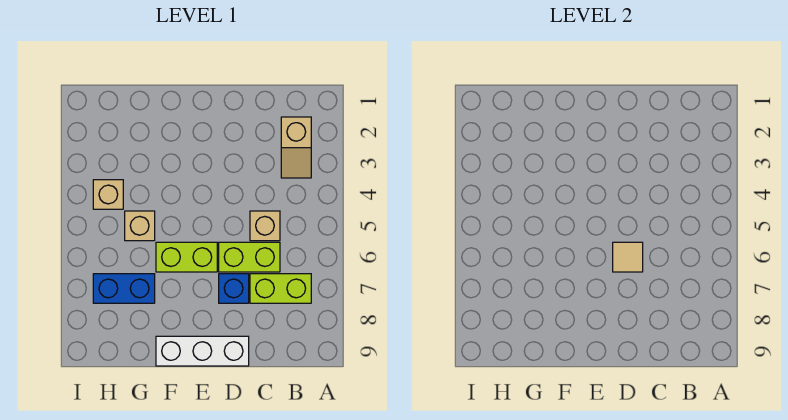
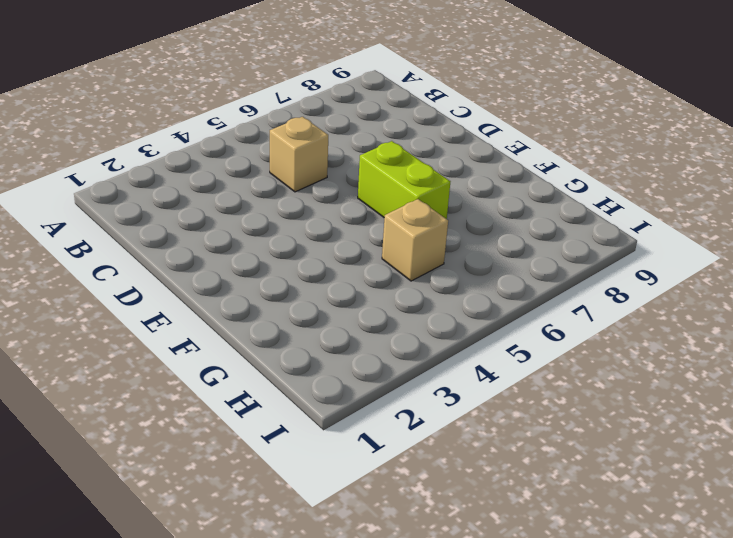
none -> tan 1x2 slope [281,117,311,178]
none -> lime 1x2 brick [250,274,311,303]

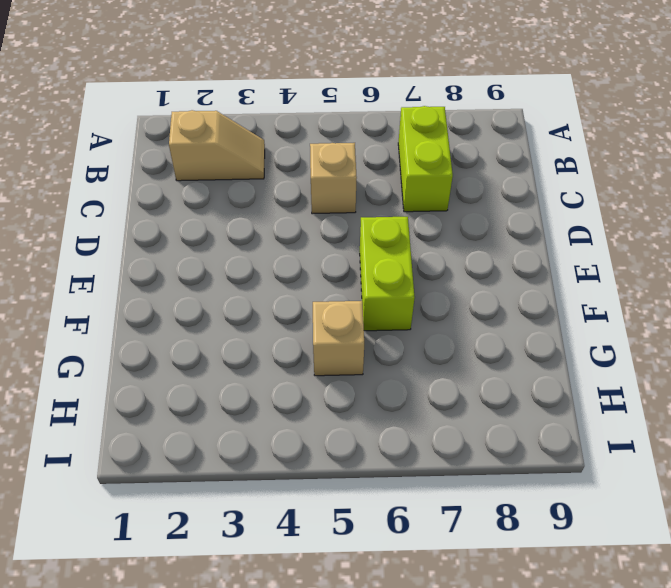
none -> lime 1x2 brick [219,242,280,272]
none -> blue 1x1 brick [219,274,249,303]

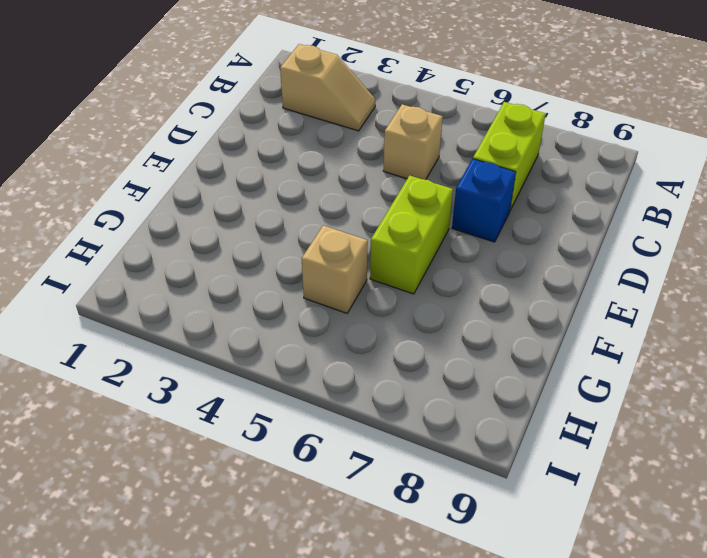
none -> lime 1x2 brick [219,242,280,272]
none -> white 1x3 brick [156,336,249,366]

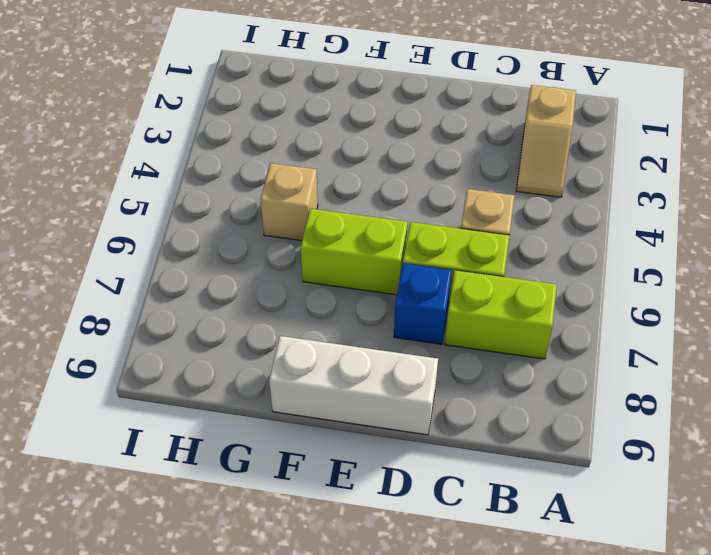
none -> blue 1x2 brick [93,274,155,303]
none -> tan 1x1 brick [93,180,123,209]

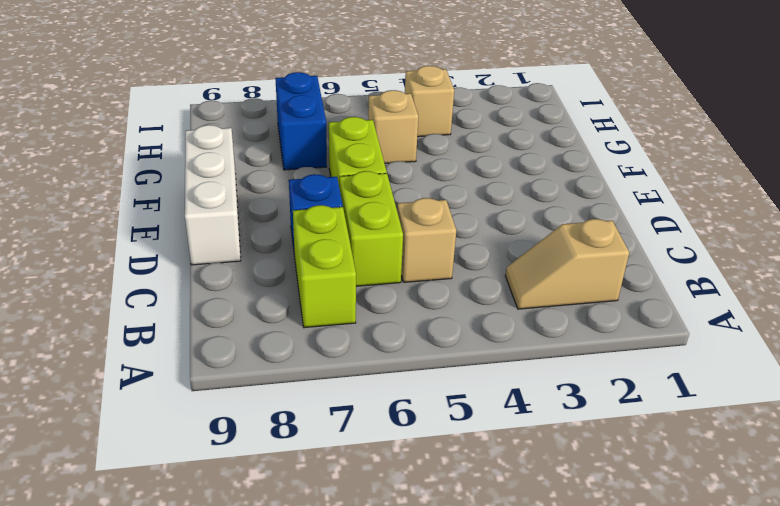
none -> tan 1x1 tile [613,242,643,272]

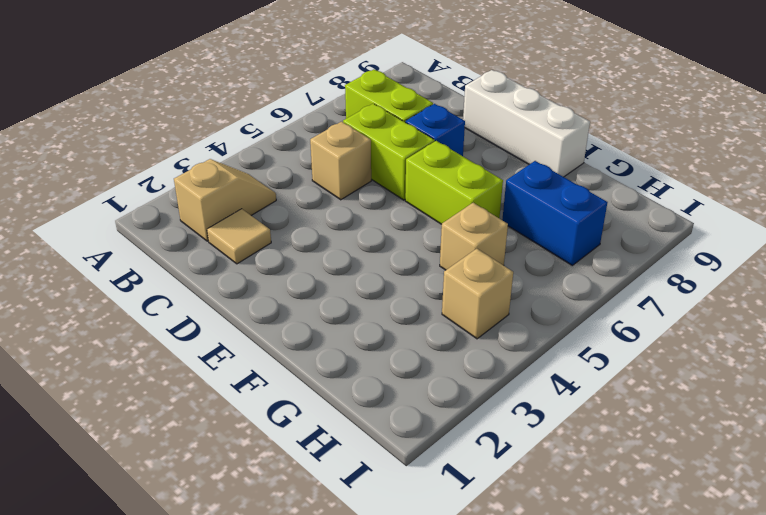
tan 1x1 tile [207,209,271,264] -> tan 1x1 tile moved to [613,242,643,272]

